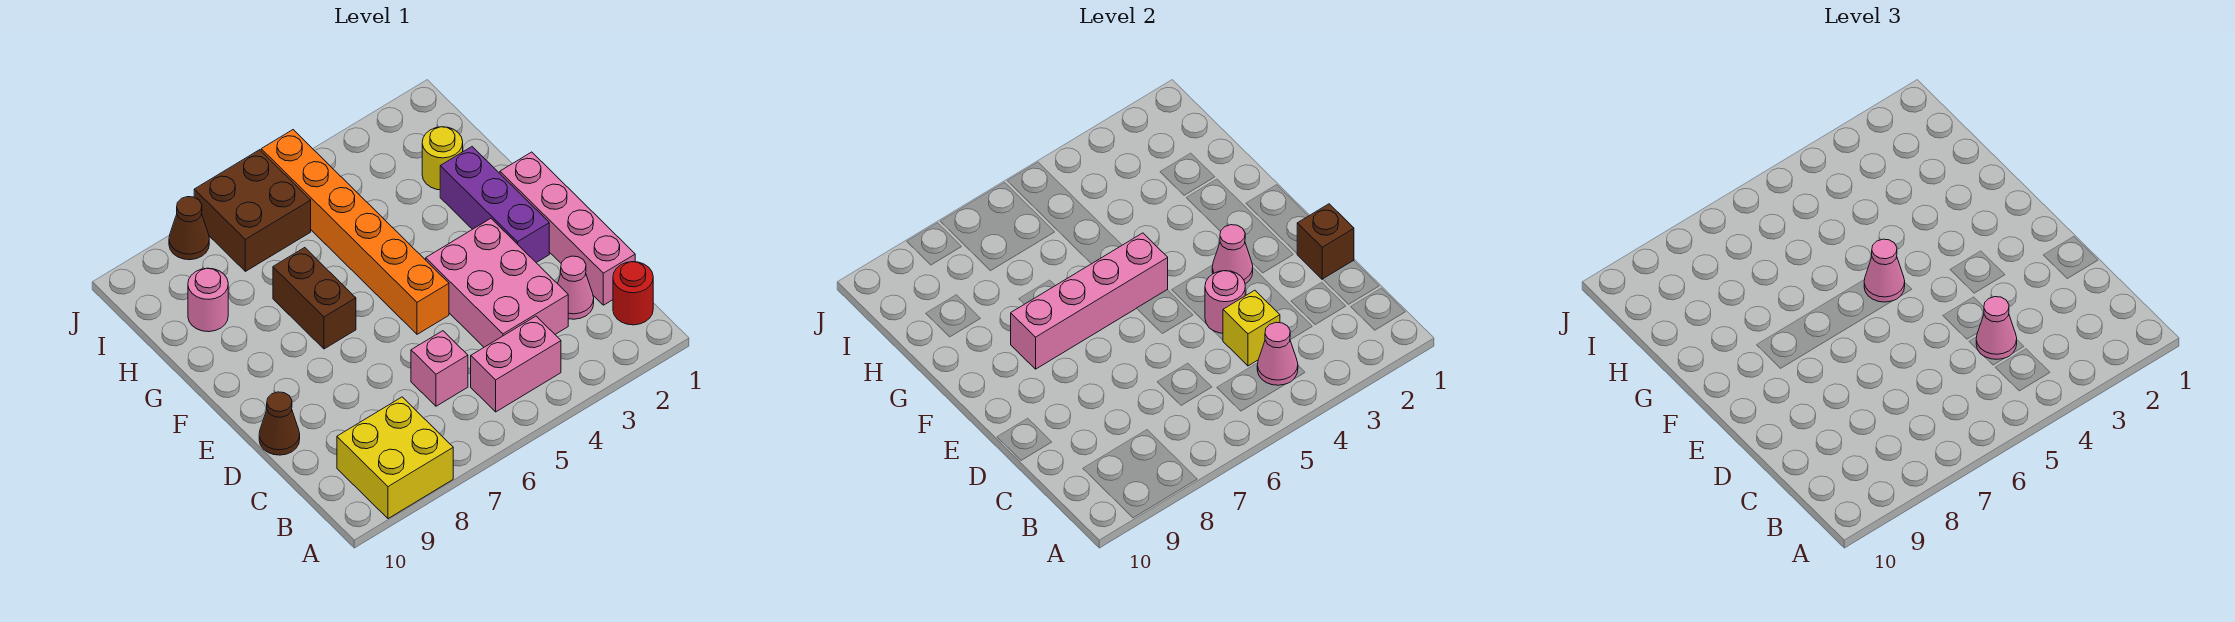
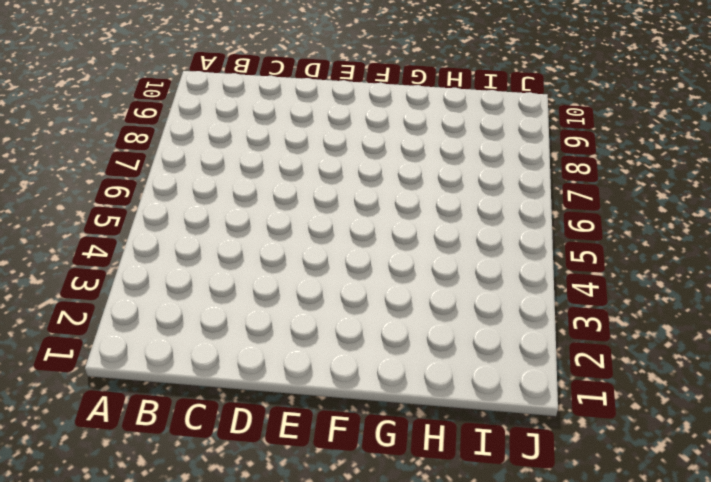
none -> yellow 2x2 brick [337,397,453,519]
none -> red 1x1 round brick [613,262,653,325]
none -> pink 1x2 brick [471,316,561,412]

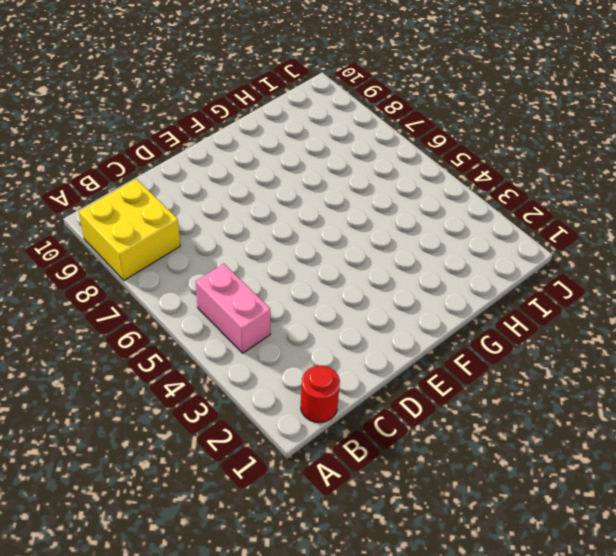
none -> pink 1x4 brick [500,152,635,305]
none -> pink 1x1 cone [557,256,594,319]
none -> pink 2x3 brick [426,219,568,347]

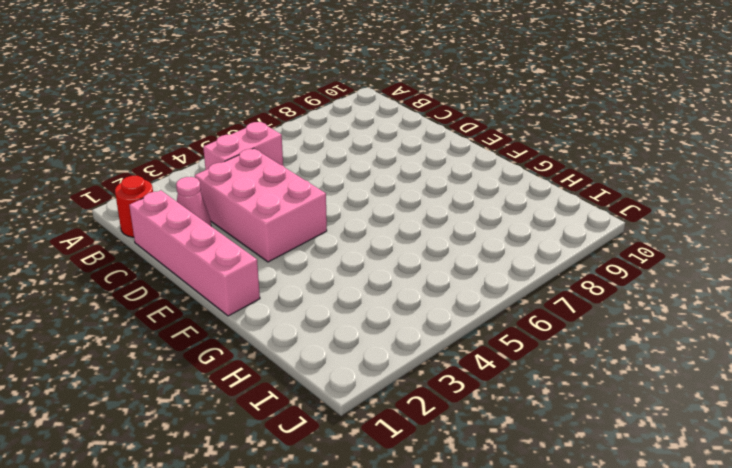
none -> yellow 2x2 brick [337,397,453,519]
none -> pink 1x1 brick [411,331,468,406]
none -> brown 1x1 cone [259,392,300,455]

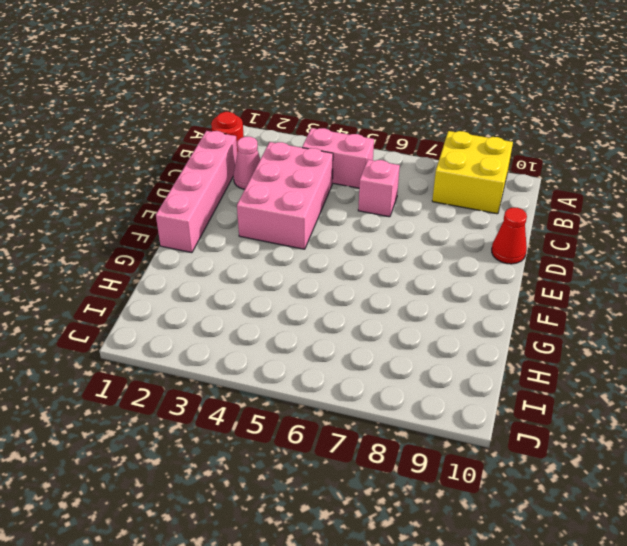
red 1x1 cone [492,208,527,264] -> brown 1x1 cone [259,392,300,455]
none -> purple 1x3 brick [440,147,549,263]
none -> orange 1x6 brick [261,130,449,334]
none -> brown 1x2 brick [273,248,356,349]

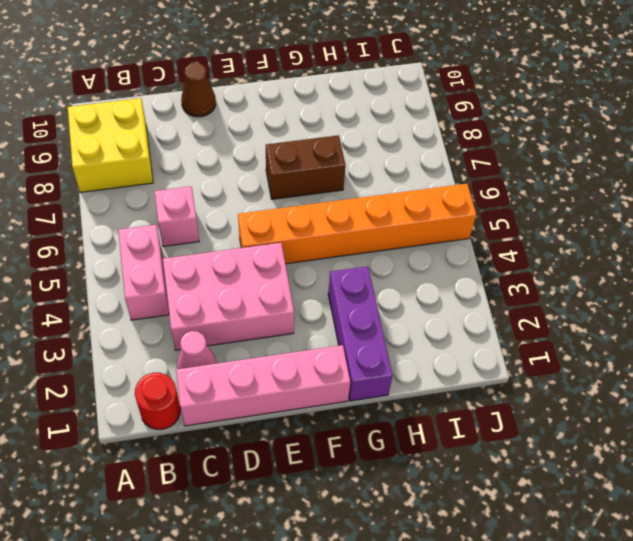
purple 1x3 brick [328,266,393,401] -> purple 1x3 brick turned to [440,147,549,263]
none -> yellow 1x1 round brick [422,127,463,190]
none -> pink 1x1 round brick [188,268,228,332]
none -> brown 2x2 brick [194,150,311,271]

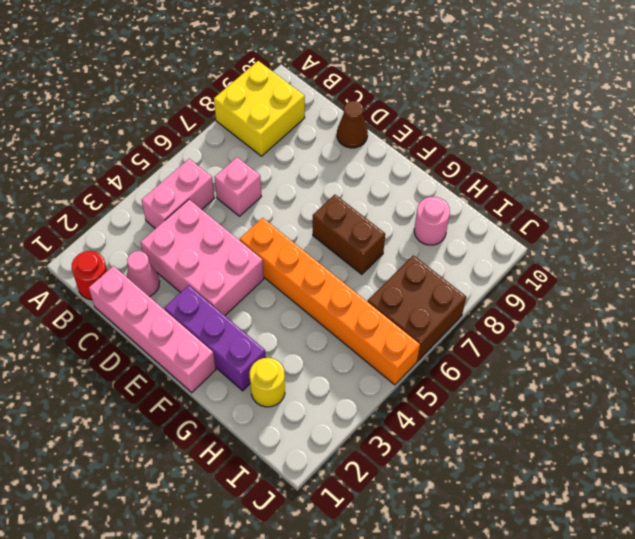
none -> brown 1x1 cone [169,197,209,260]
none -> pink 1x1 cone [1257,322,1298,385]
none -> yellow 1x1 brick [1223,290,1280,366]

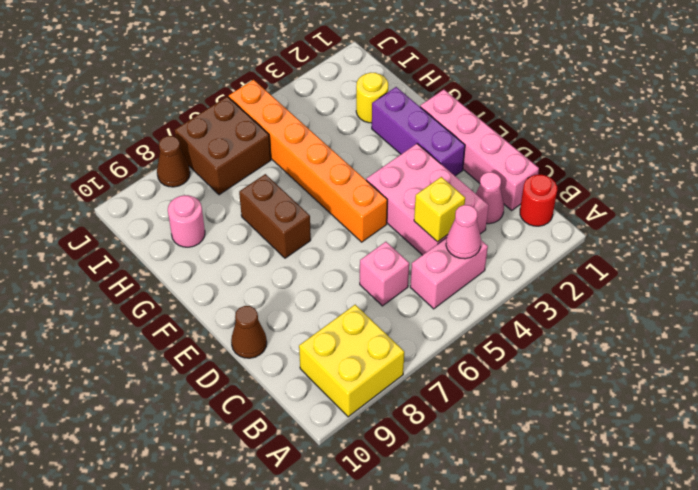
none -> brown 1x1 brick [1297,204,1354,279]
none -> pink 1x1 round brick [1205,271,1245,333]
none -> pink 1x1 cone [1212,225,1253,284]

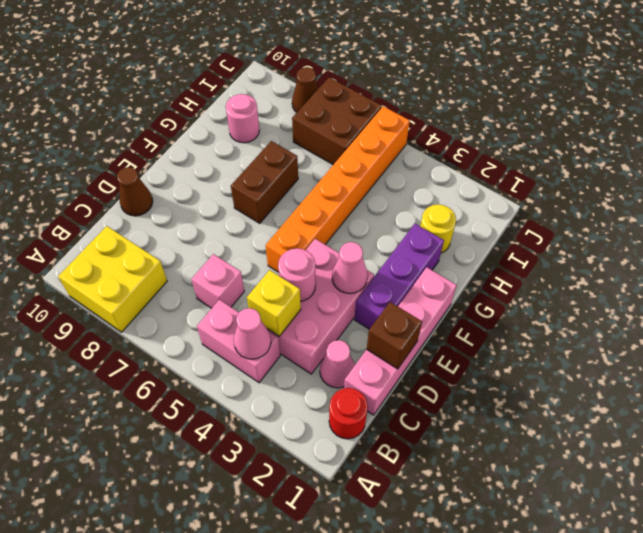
none -> pink 1x4 brick [1011,233,1168,369]
none -> pink 1x1 cone [1976,297,2017,359]
none -> pink 1x1 cone [1864,239,1905,302]

